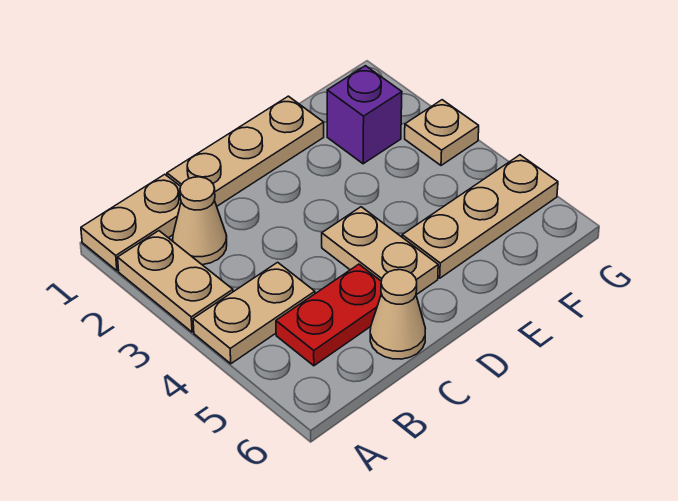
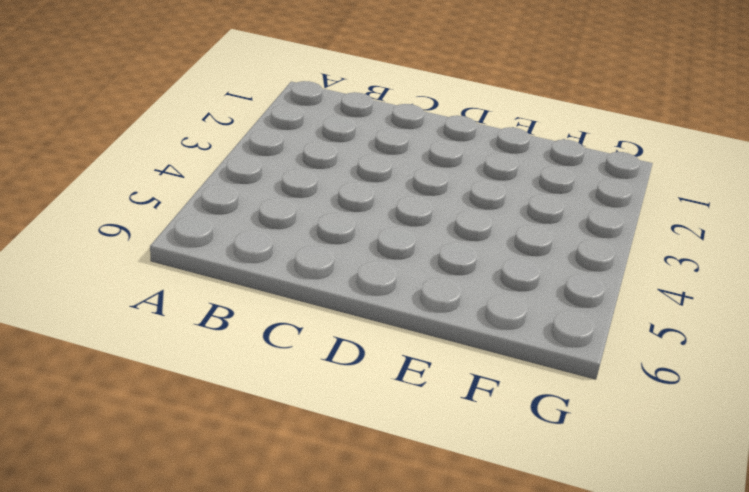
none -> tan 1x2 plate [81,174,181,271]
none -> tan 1x2 plate [118,231,233,332]

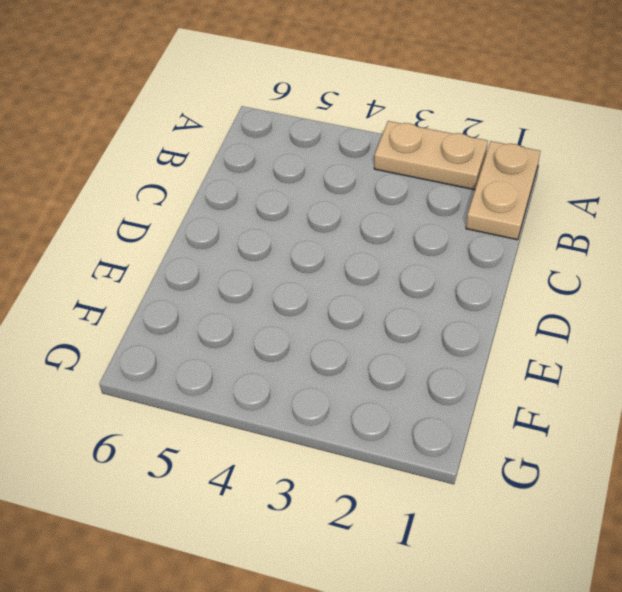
none -> tan 1x2 plate [193,262,315,364]
none -> tan 1x1 cone [173,177,227,265]

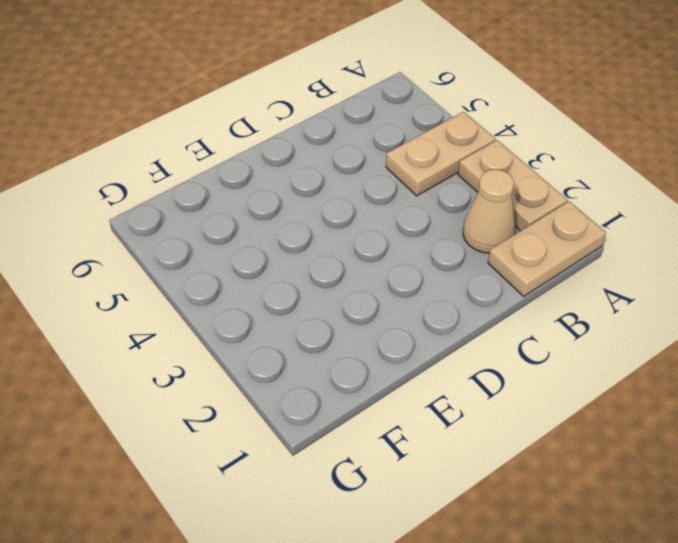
none -> red 1x2 plate [276,264,381,366]
none -> tan 1x3 plate [167,96,324,206]

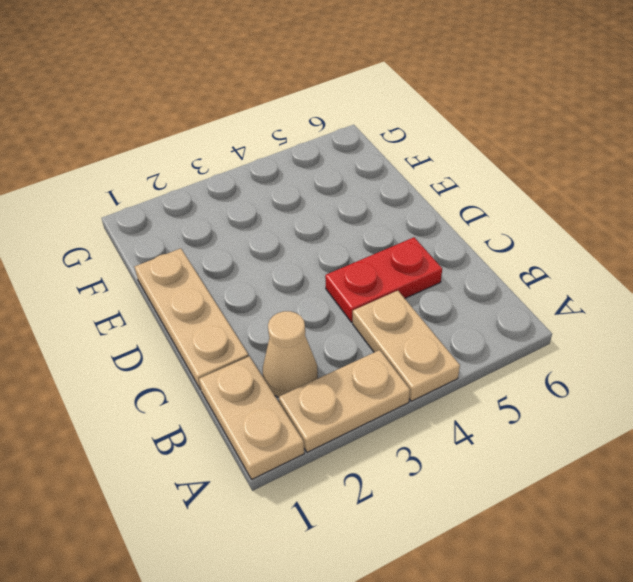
red 1x2 plate [325,237,442,322] -> red 1x2 plate turned to [276,264,381,366]
none -> tan 1x1 cone [370,270,425,359]
none -> tan 1x2 plate [322,207,438,295]

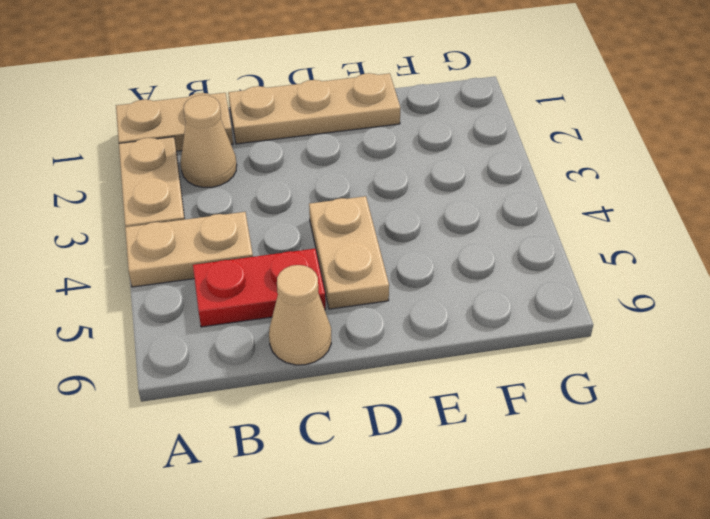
none -> tan 1x3 plate [402,155,558,278]
none -> purple 1x1 brick [327,66,402,164]

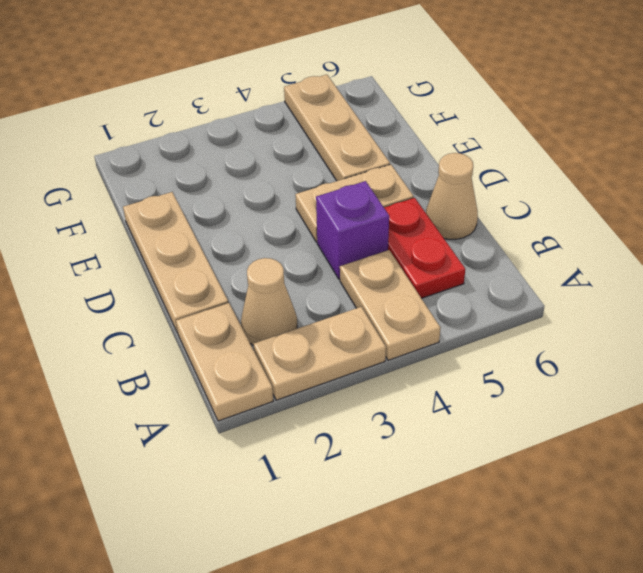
purple 1x1 brick [316,181,389,279] -> purple 1x1 brick moved to [327,66,402,164]
none -> tan 1x1 plate [405,100,479,165]

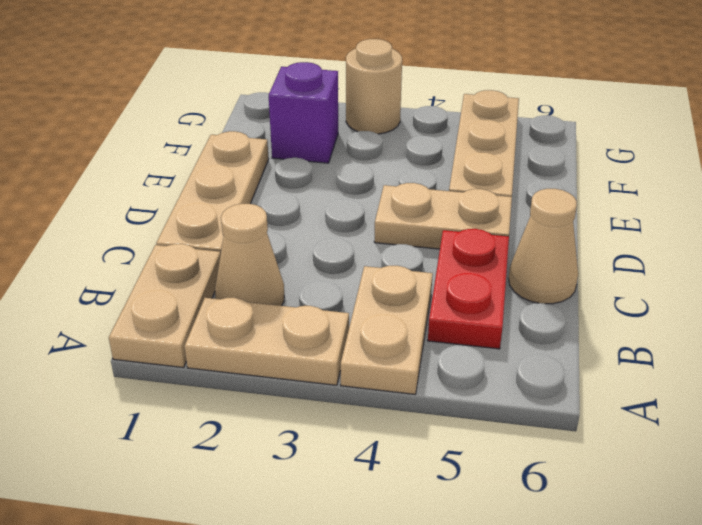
tan 1x1 round brick [346,39,402,134] -> tan 1x1 plate [405,100,479,165]

